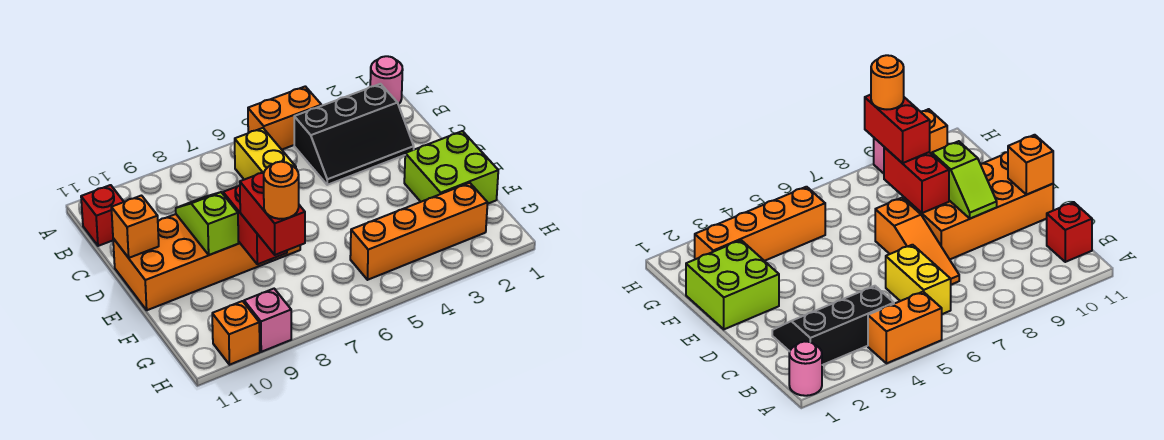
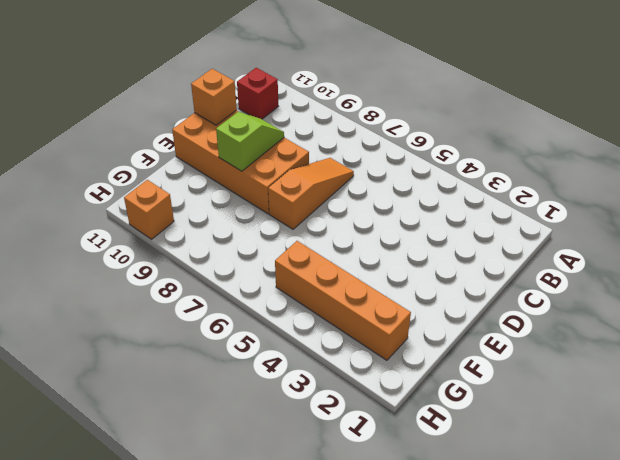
none -> pink 1x1 round brick [370,56,403,104]
none -> orange 1x2 brick [248,86,321,150]
none -> black 2x3 slope [294,84,414,185]

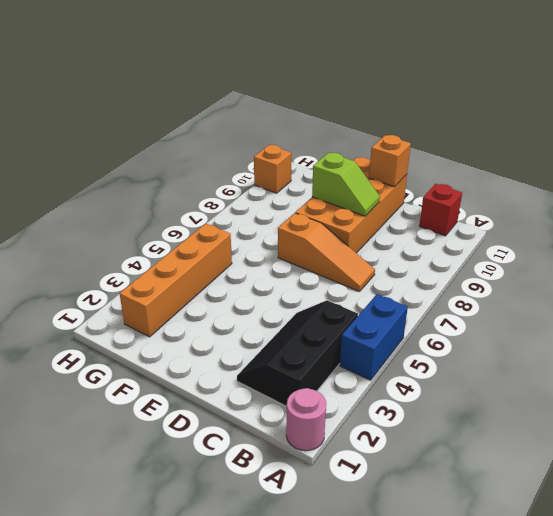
blue 1x2 brick [340,294,408,380] -> orange 1x2 brick [248,86,321,150]
none -> yellow 1x2 brick [235,128,296,180]
none -> lime 2x2 brick [404,131,498,204]
none -> pink 1x1 brick [244,289,291,352]

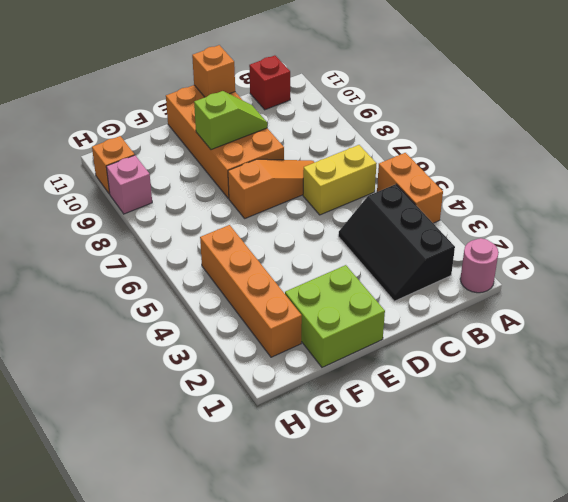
none -> red 1x2 brick [223,185,287,264]
none -> red 1x2 brick [240,172,305,255]
none -> orange 1x1 round brick [264,162,299,219]

